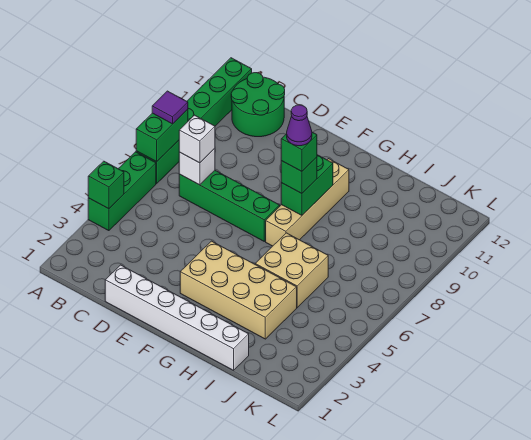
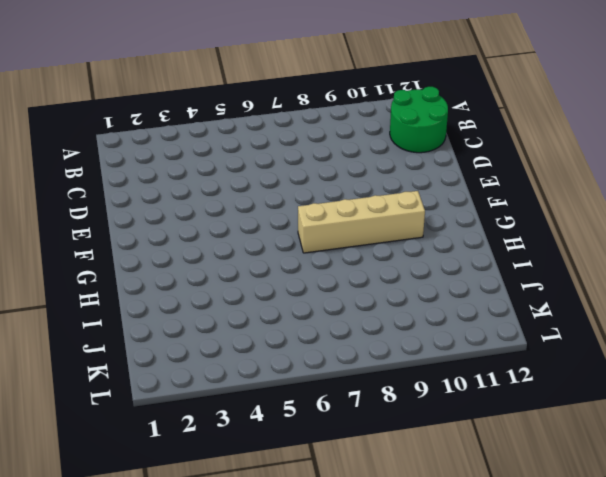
none -> green 1x3 brick [88,152,156,231]
none -> green 1x6 brick [136,58,252,184]
none -> green 1x4 brick [179,171,280,241]

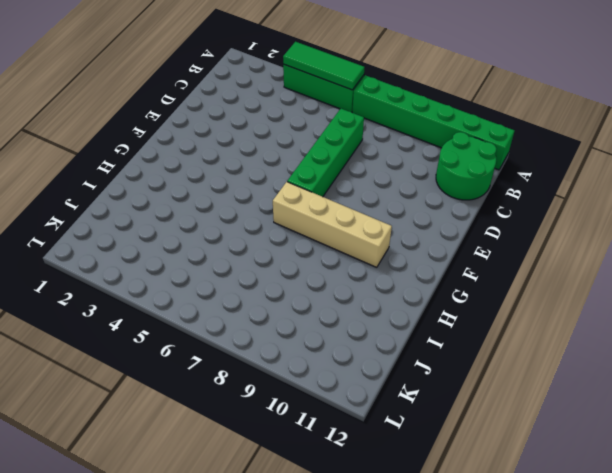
green 1x3 tile [283,42,365,90] -> green 1x1 brick [88,161,124,209]
none -> white 1x6 brick [105,265,249,370]
none -> tan 2x4 brick [180,241,297,339]
none -> tan 2x2 brick [255,233,328,308]

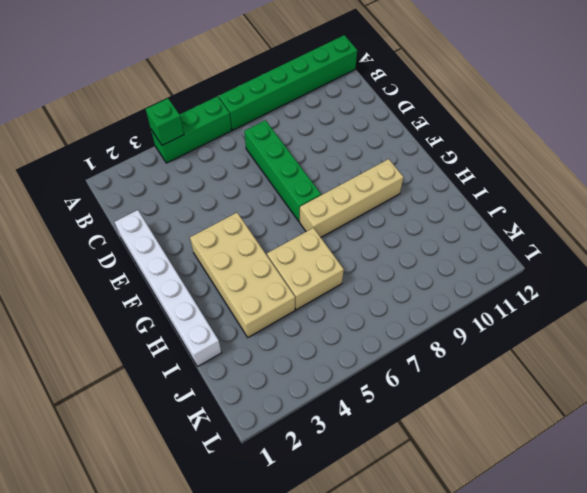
none -> green 2x2 round brick [231,73,285,137]
none -> green 1x2 brick [136,109,188,162]
none -> white 1x1 brick [179,149,215,185]

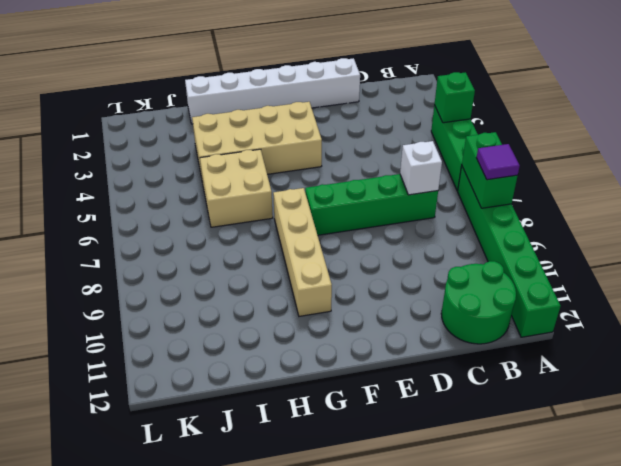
none -> green 1x2 brick [281,155,333,215]
none -> white 1x1 brick [179,115,215,163]
none -> green 1x1 brick [281,157,317,194]

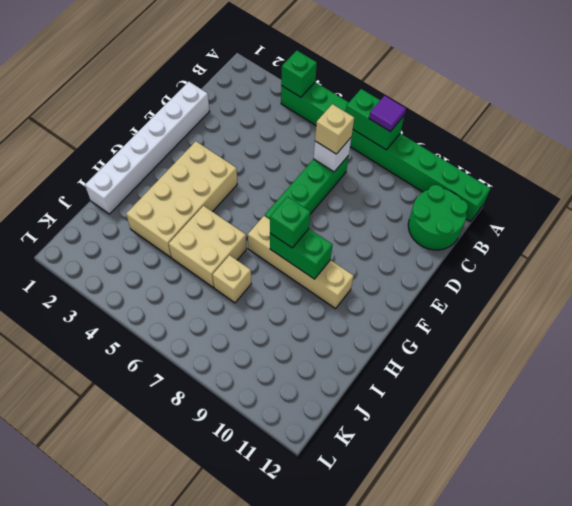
tan 1x1 brick [315,104,354,154] -> white 1x1 brick [179,115,215,163]
tan 1x1 brick [213,255,251,303] -> none
none -> green 1x1 brick [281,132,317,171]
none -> purple 1x1 cone [287,105,312,146]

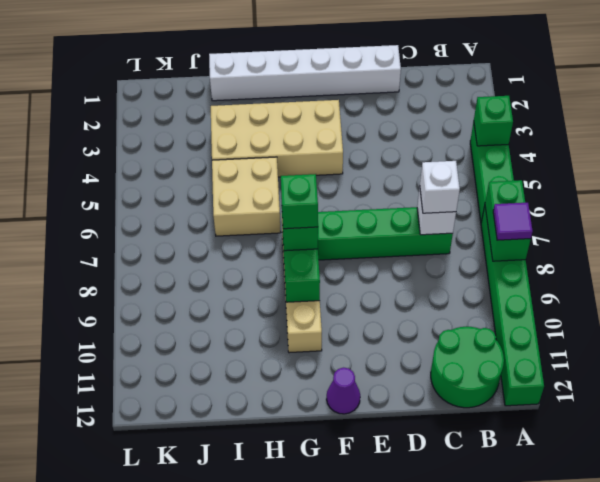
purple 1x1 cone [327,368,360,414] -> purple 1x1 cone moved to [287,105,312,146]

